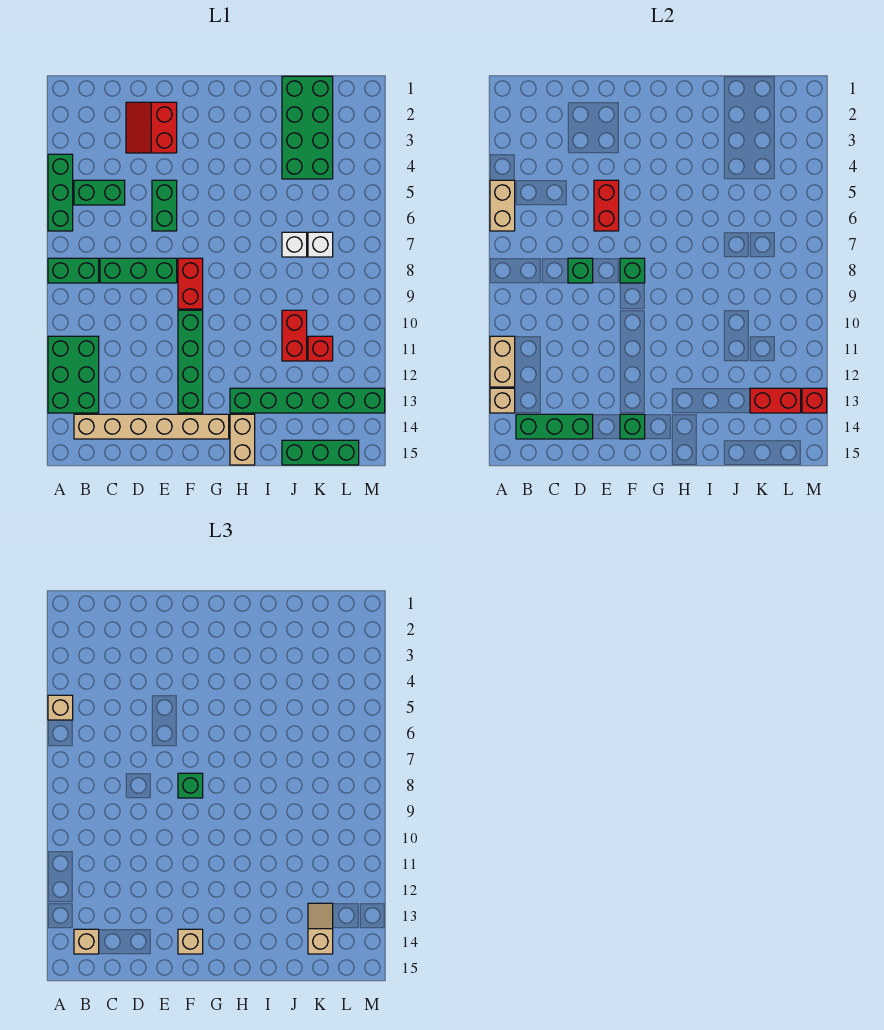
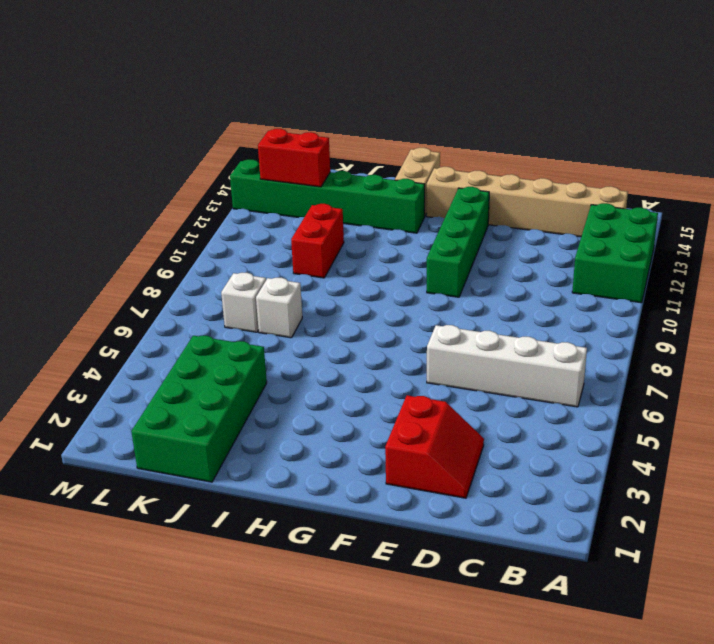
white 1x4 brick [427,325,587,407] -> green 1x2 brick [152,180,177,231]
none -> green 1x3 brick [48,154,73,231]
none -> green 1x2 brick [48,258,99,283]
none -> green 1x2 brick [74,180,125,205]
none -> green 1x3 brick [100,258,177,283]

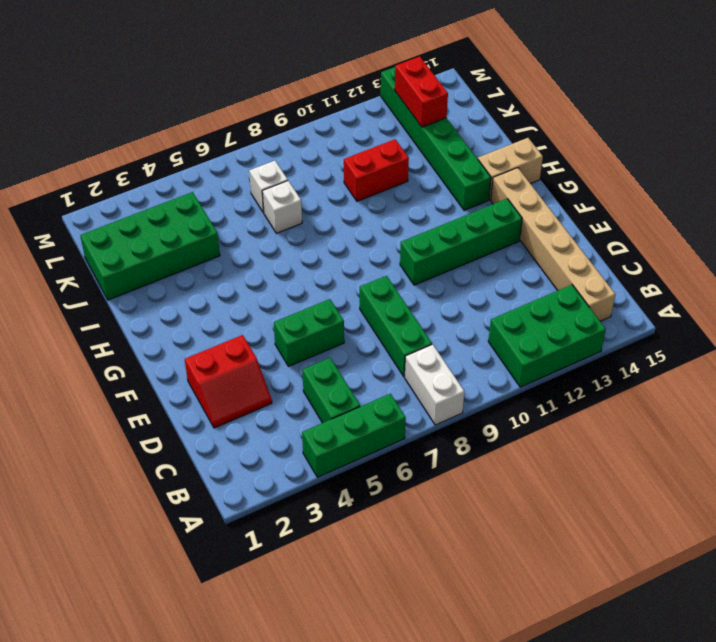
white 1x2 brick [405,344,464,425] -> green 1x2 brick [48,258,99,283]
none -> red 1x2 brick [178,258,203,309]
none -> green 1x3 brick [282,440,359,465]
none -> red 1x1 brick [308,336,333,361]
none -> tan 1x2 brick [490,180,515,231]

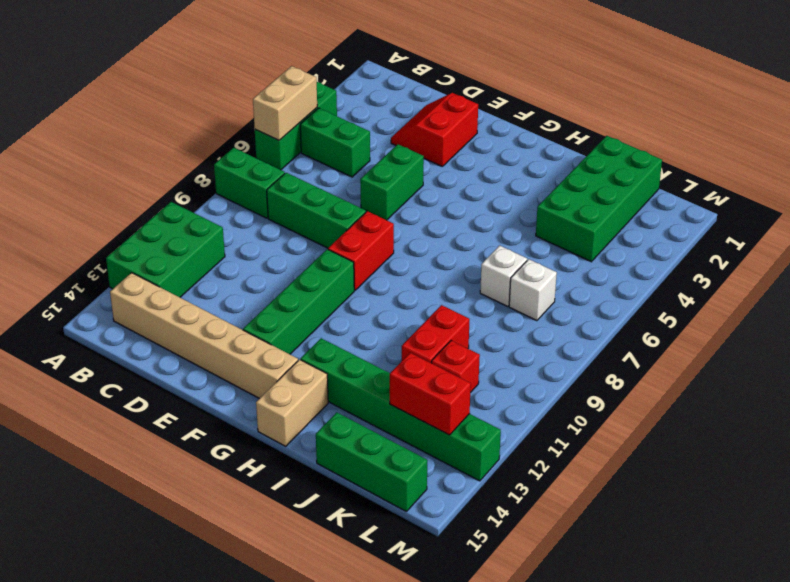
none -> tan 1x2 brick [490,336,515,387]
none -> tan 1x1 brick [490,388,515,413]
none -> green 1x3 brick [516,414,593,439]
none -> green 1x1 brick [568,258,593,283]

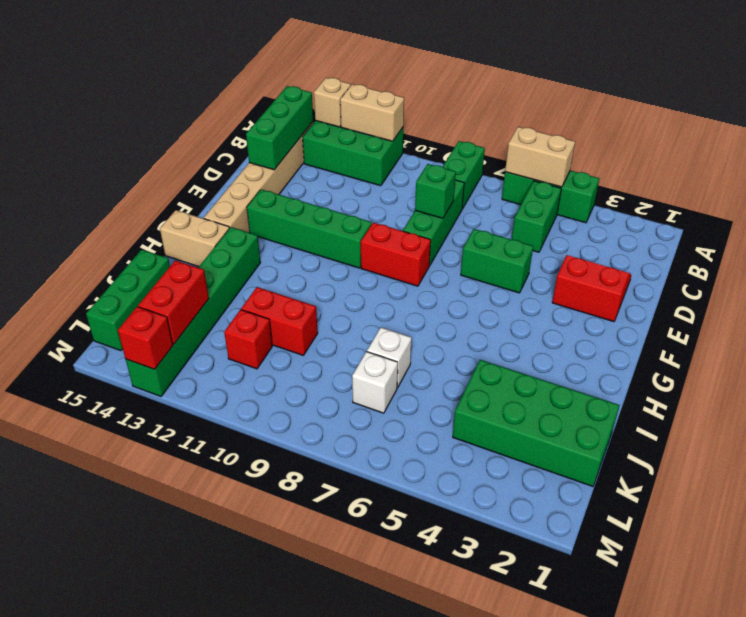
none -> red 1x2 brick [594,180,619,231]
none -> green 1x1 brick [620,258,645,283]
none -> green 1x1 brick [620,414,645,439]
none -> tan 1x1 brick [48,695,73,720]

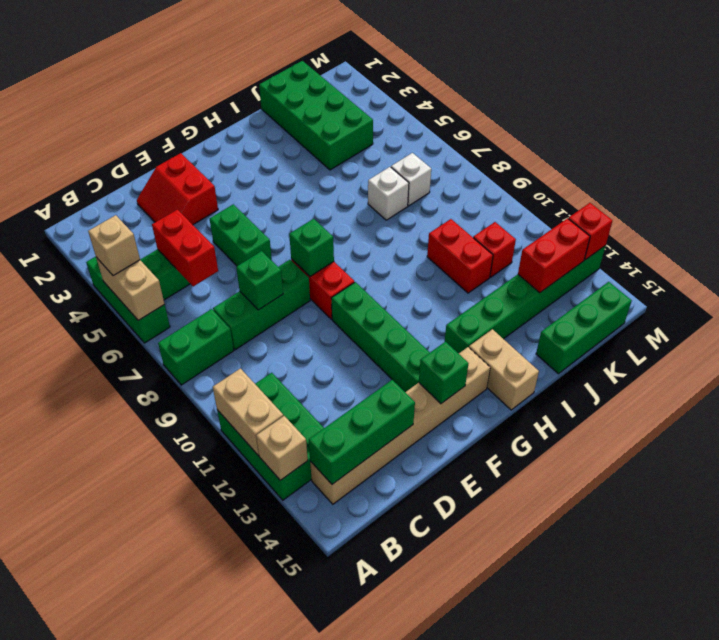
red 1x2 brick [152,210,218,286] -> red 1x2 brick moved to [594,180,619,231]
none -> tan 1x1 brick [74,929,99,954]
none -> green 1x1 brick [178,773,203,798]
none -> tan 1x1 brick [178,929,203,954]
none -> tan 1x2 slope [308,903,333,954]

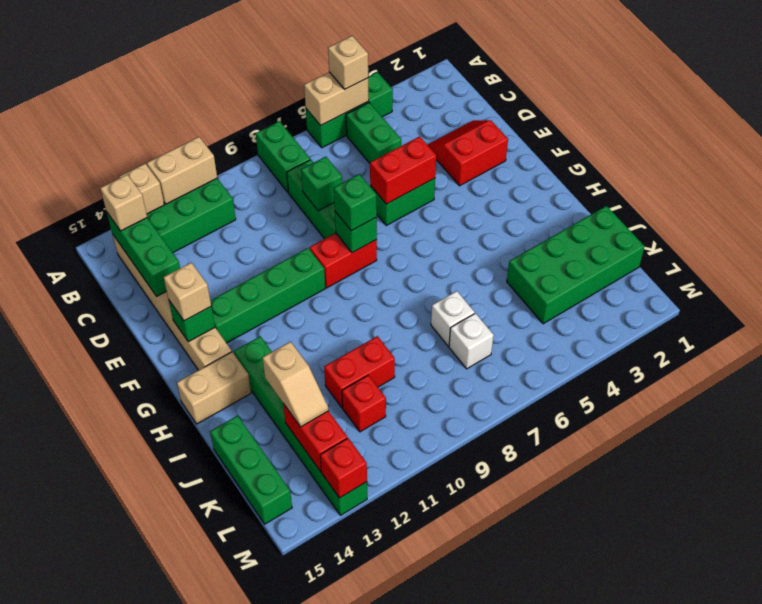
tan 1x2 slope [263,342,328,427] -> tan 1x2 slope turned to [308,903,333,954]

